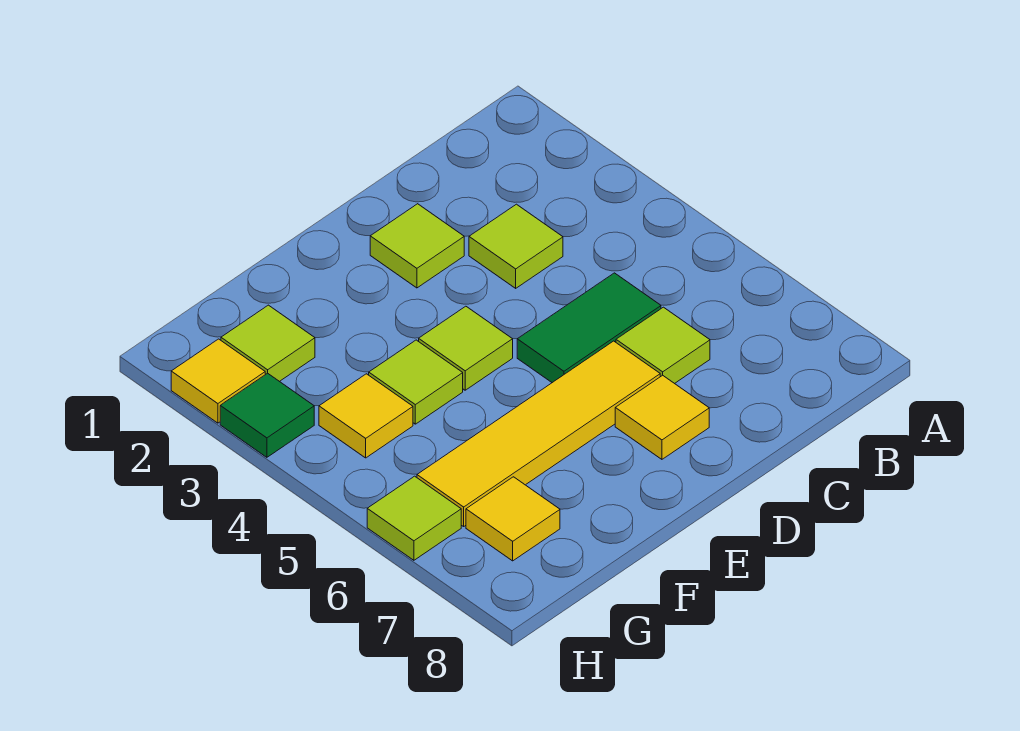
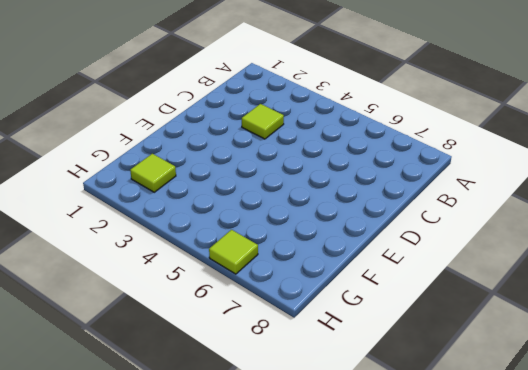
none -> green 1x2 tile [517,273,661,383]
none -> lime 1x1 tile [616,307,710,384]
none -> lime 1x1 tile [370,204,464,288]

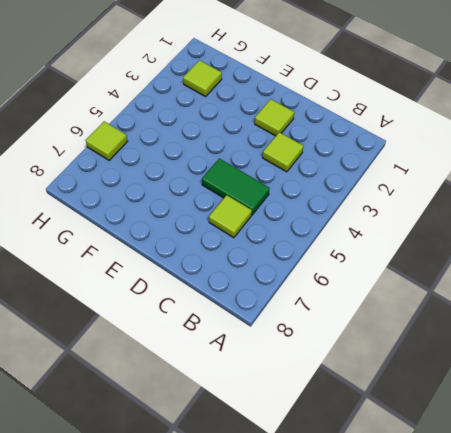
none -> yellow 1x4 tile [417,341,660,526]
none -> yellow 1x1 tile [615,375,709,459]
none -> lime 1x1 tile [419,306,513,390]

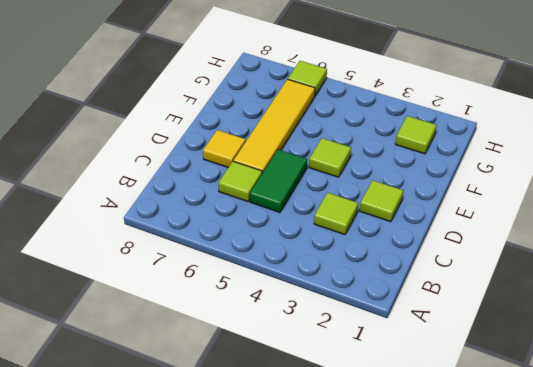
none -> lime 1x1 tile [369,340,463,424]
none -> yellow 1x1 tile [319,374,413,458]
none -> yellow 1x1 tile [466,477,560,561]

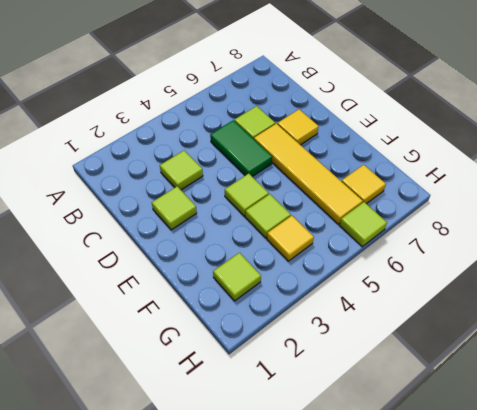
none -> yellow 1x1 tile [171,339,265,423]
none -> green 1x1 tile [220,373,314,457]

